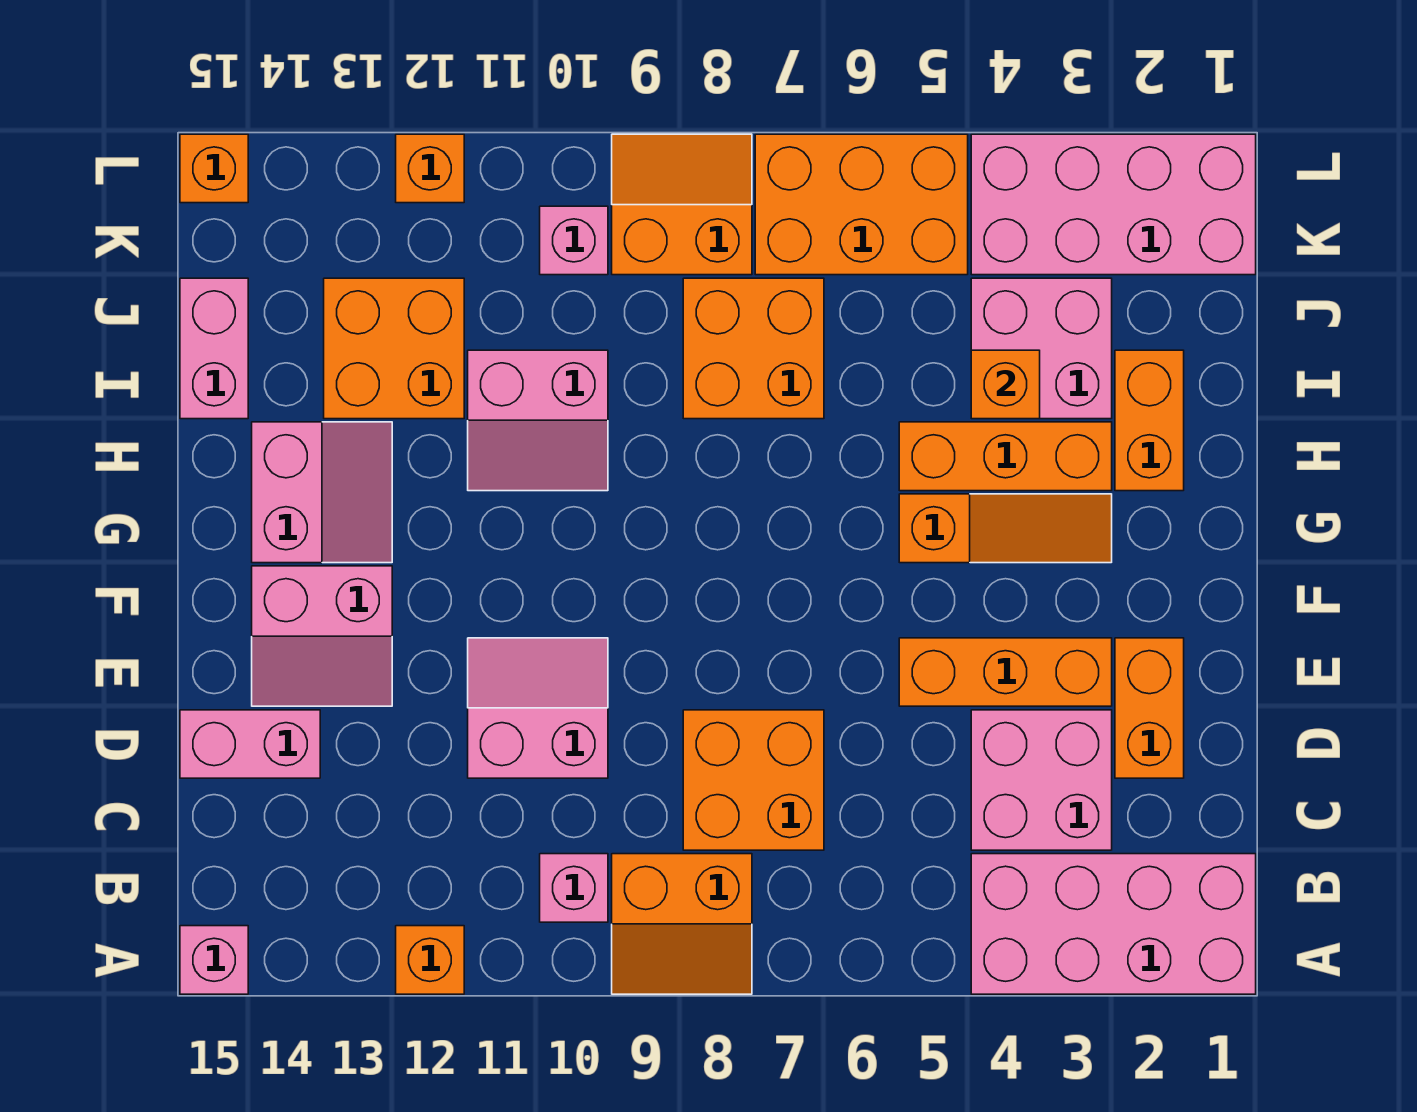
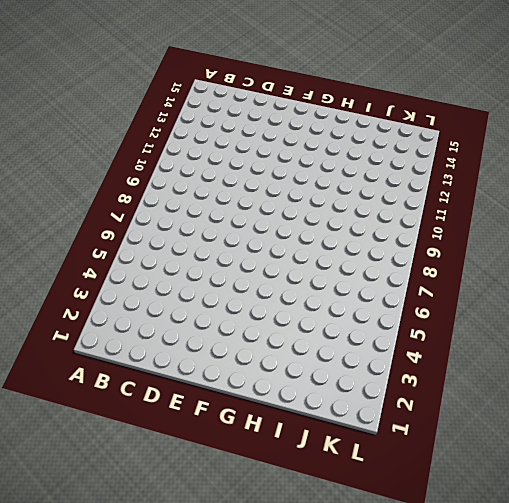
none -> pink 2x4 brick [971,854,1256,994]
none -> orange 2x2 slope [612,854,752,994]
none -> orange 1x1 brick [396,926,464,994]

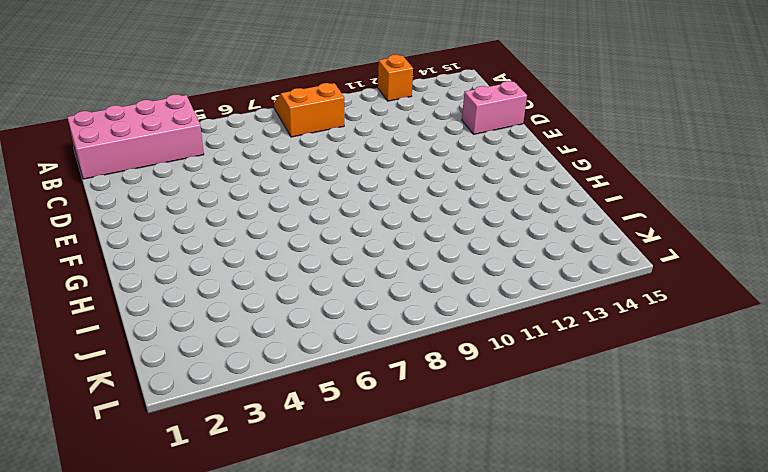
none -> pink 1x1 brick [180,926,248,994]
none -> pink 1x1 brick [540,854,608,922]
none -> pink 2x2 brick [971,710,1112,850]

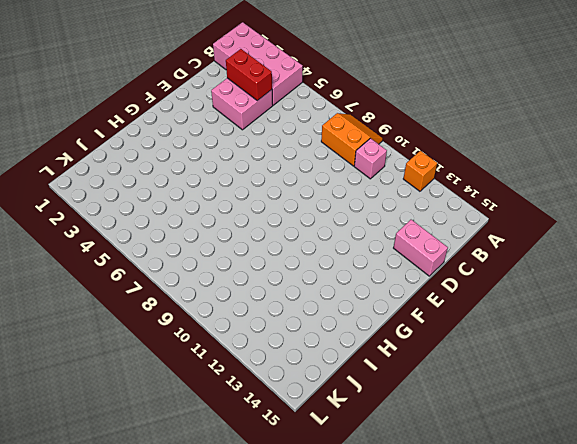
red 1x2 brick [226,49,272,101] -> none
none -> pink 1x1 brick [180,926,248,994]
none -> orange 2x2 brick [683,710,824,850]
none -> orange 1x2 brick [1115,638,1184,778]

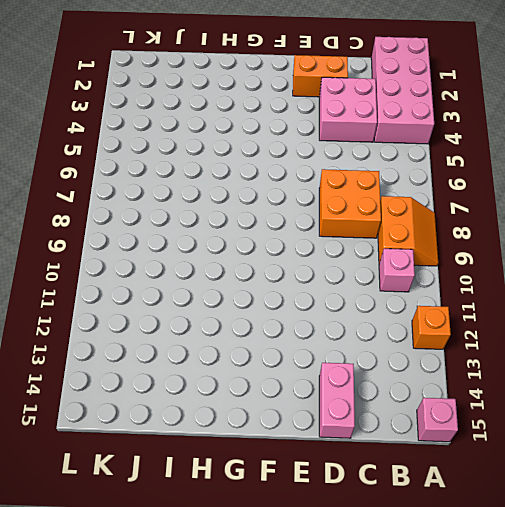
none -> pink 2x2 slope [468,638,608,778]
none -> orange 1x3 brick [899,638,1112,706]
none -> pink 2x2 slope [252,566,392,706]

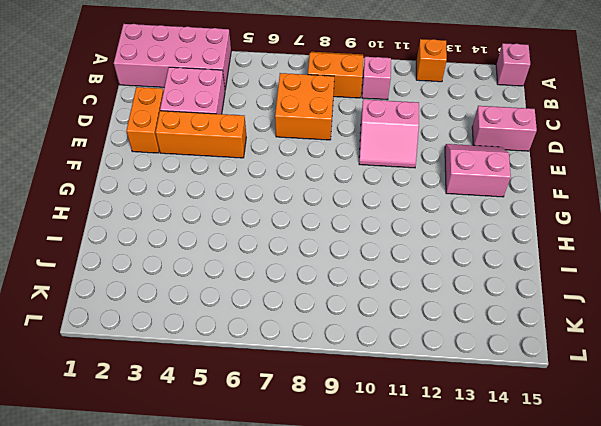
none -> orange 1x3 slope [899,494,1112,563]
none -> pink 2x2 slope [252,422,392,563]
none -> orange 1x2 brick [1115,350,1184,491]

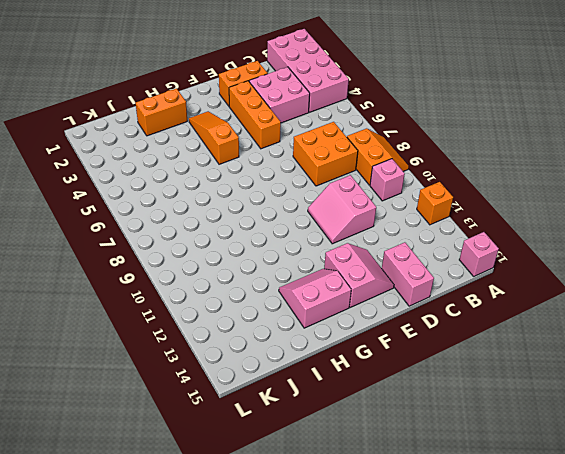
none -> orange 1x3 brick [899,422,1112,491]
none -> pink 2x2 slope [468,350,608,491]
none -> pink 2x2 brick [971,278,1112,419]

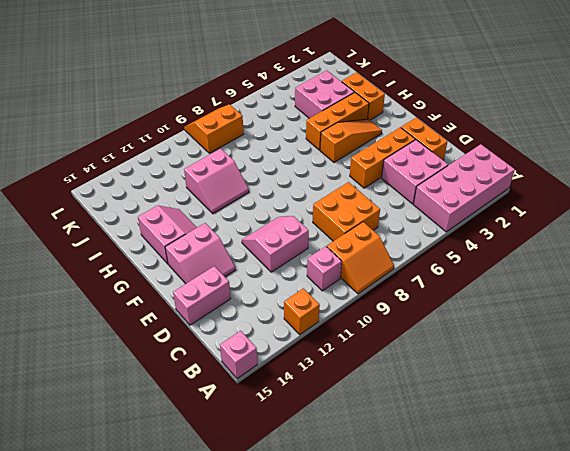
none -> orange 2x2 brick [683,278,824,419]
none -> orange 2x2 brick [324,278,464,419]
none -> pink 1x2 brick [180,278,248,419]

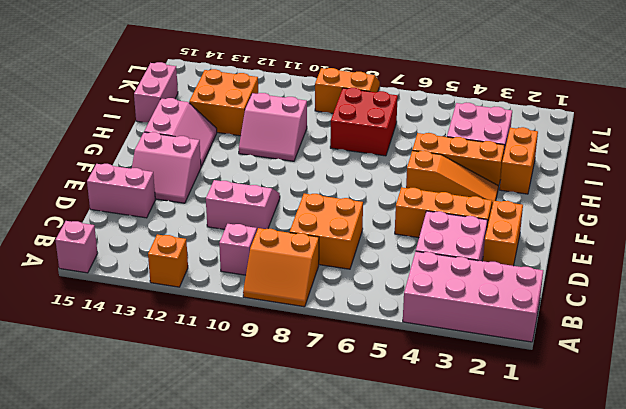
red 2x2 brick [330,88,398,156] -> orange 2x2 brick [683,278,824,419]
none -> pink 2x4 brick [971,134,1256,275]
none -> orange 2x3 brick [755,134,968,275]
none -> pink 1x1 brick [540,206,608,275]

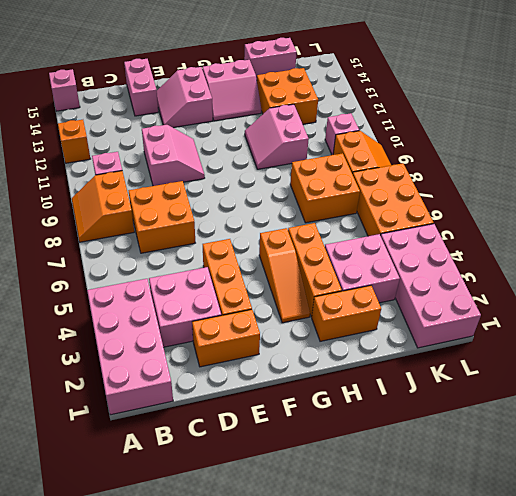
none -> orange 1x1 brick [396,134,464,203]
none -> orange 1x1 brick [180,134,248,203]
none -> orange 1x1 brick [971,350,1040,419]

